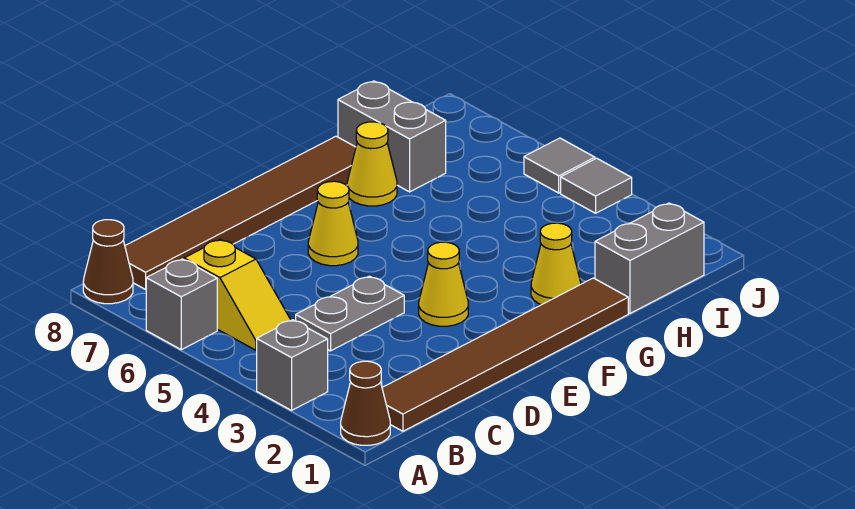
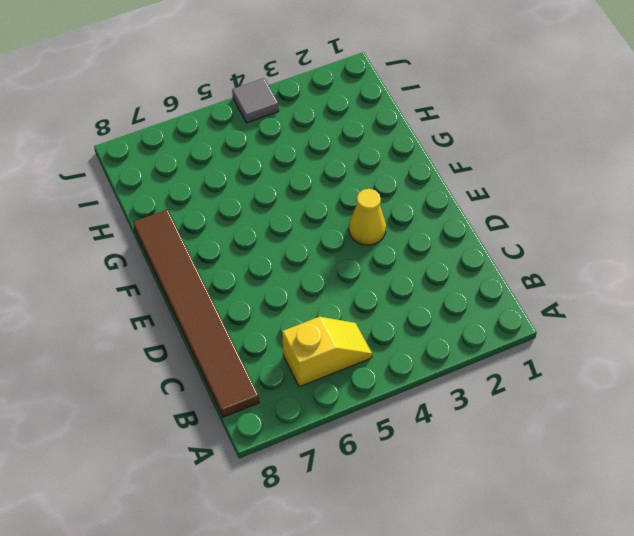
none -> brown 1x1 cone [341,361,390,445]
none -> grey 1x1 brick [257,320,328,410]
none -> grey 1x1 brick [146,259,217,350]

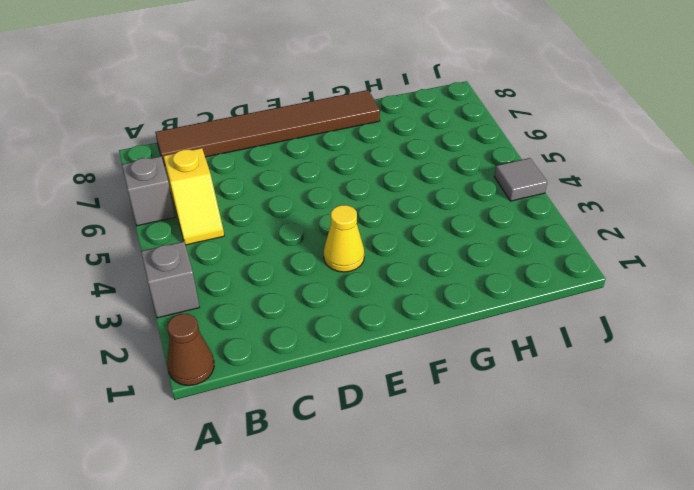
none -> brown 1x1 cone [83,220,133,304]
none -> brown 1x6 tile [382,278,628,431]
none -> grey 1x2 plate [296,276,404,351]

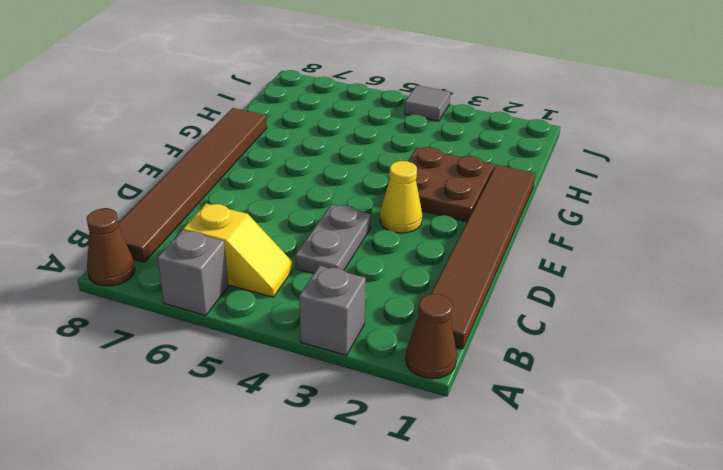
brown 2x2 plate [408,147,494,222] -> yellow 1x1 cone [531,223,581,305]
none -> yellow 1x1 cone [308,181,358,266]
none -> yellow 1x1 cone [347,122,397,206]
none -> grey 1x2 brick [595,203,704,313]

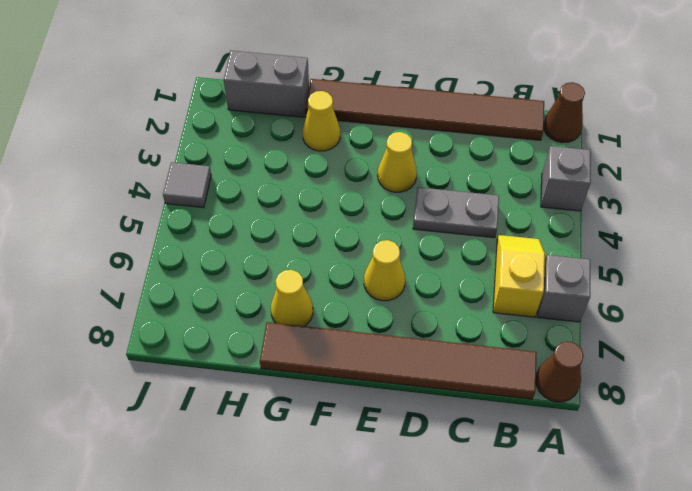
none -> grey 1x2 brick [338,81,446,192]
none -> grey 1x1 tile [524,138,595,193]

